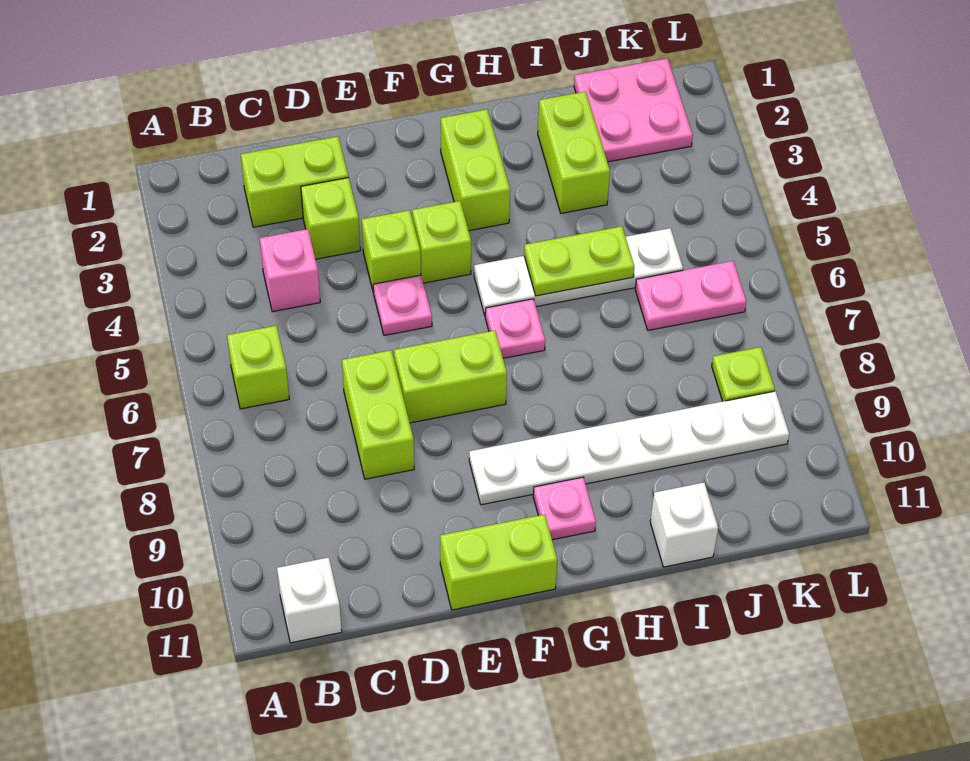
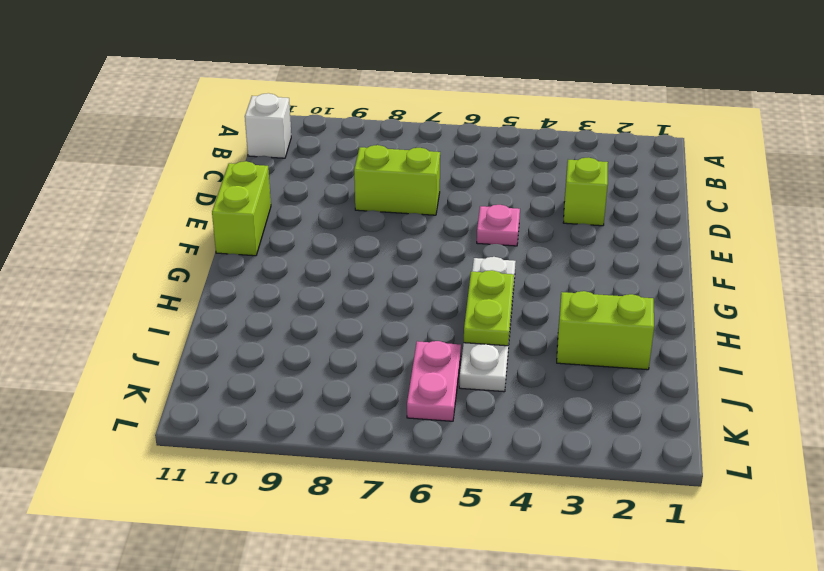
none -> lime 1x1 brick [227,326,289,409]
none -> lime 1x2 brick [241,137,348,227]
none -> pink 1x1 brick [260,229,320,312]

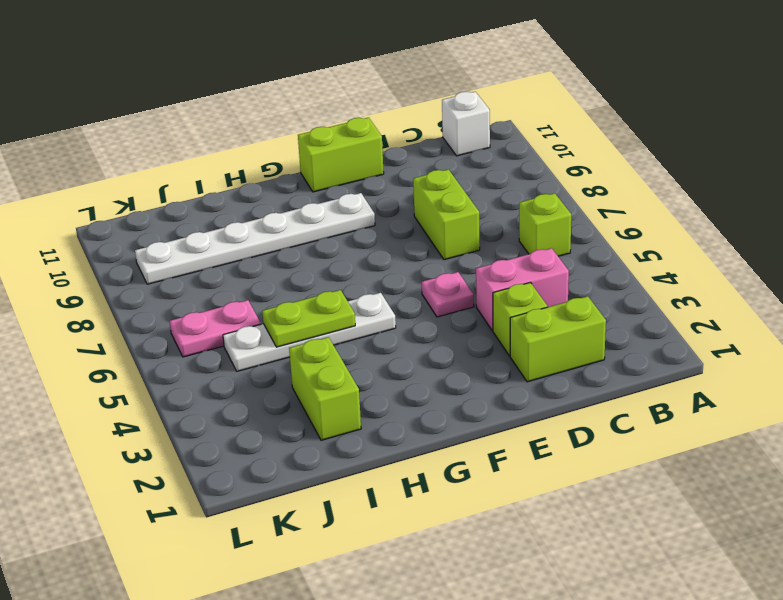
pink 1x2 brick [476,248,569,331] -> pink 1x1 brick [260,229,320,312]
none -> lime 1x1 brick [362,210,421,292]
none -> lime 1x2 brick [394,330,507,423]
none -> lime 1x1 brick [412,201,471,283]

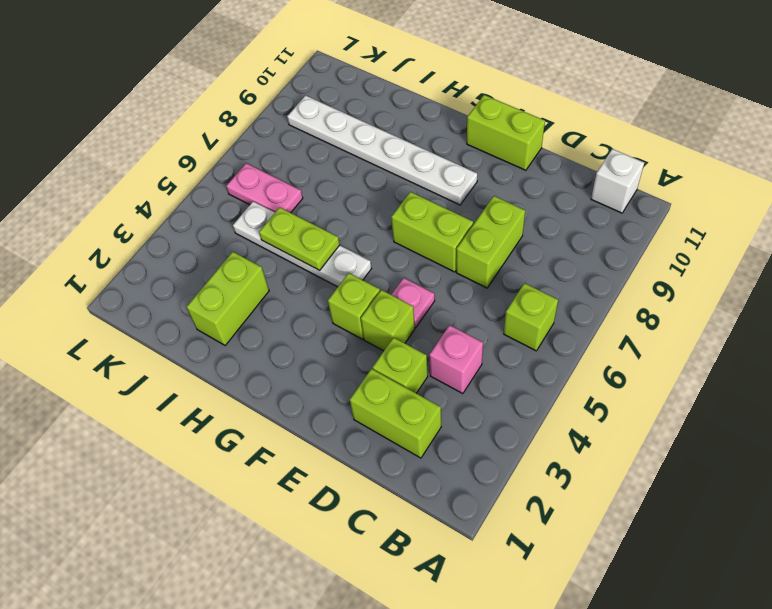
none -> lime 1x2 brick [441,109,510,231]
none -> pink 1x1 plate [485,299,545,358]
none -> pink 1x1 plate [533,477,596,540]

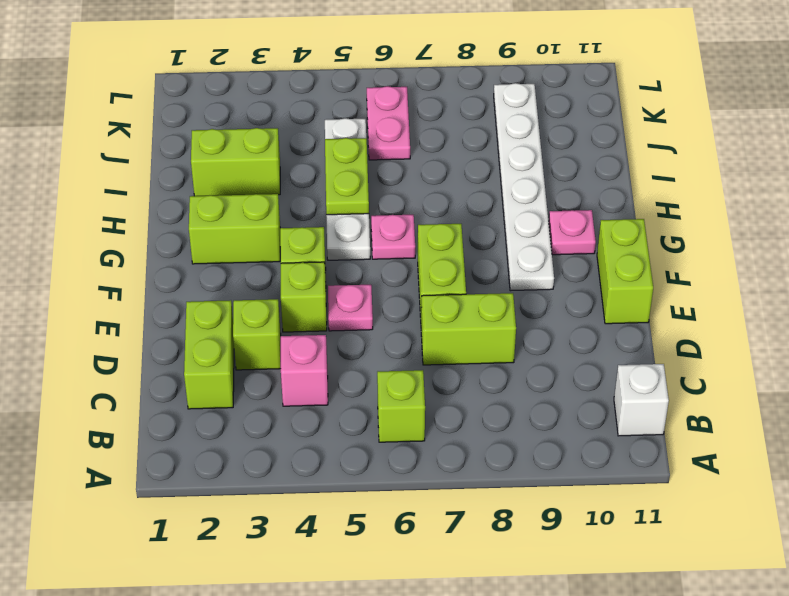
none -> white 1x1 brick [650,483,718,567]
none -> pink 2x2 plate [574,58,693,162]
none -> lime 1x1 plate [712,347,775,401]

